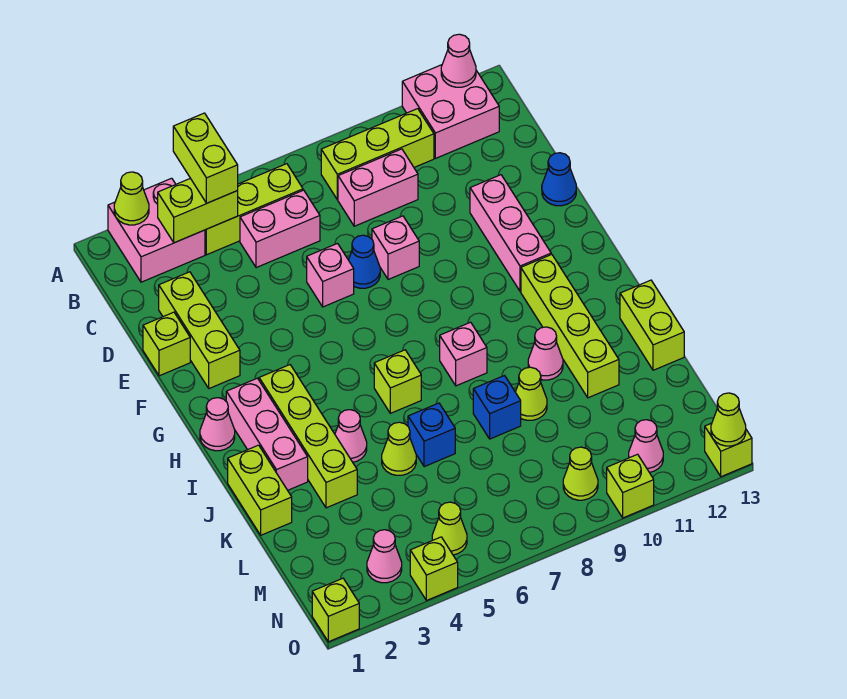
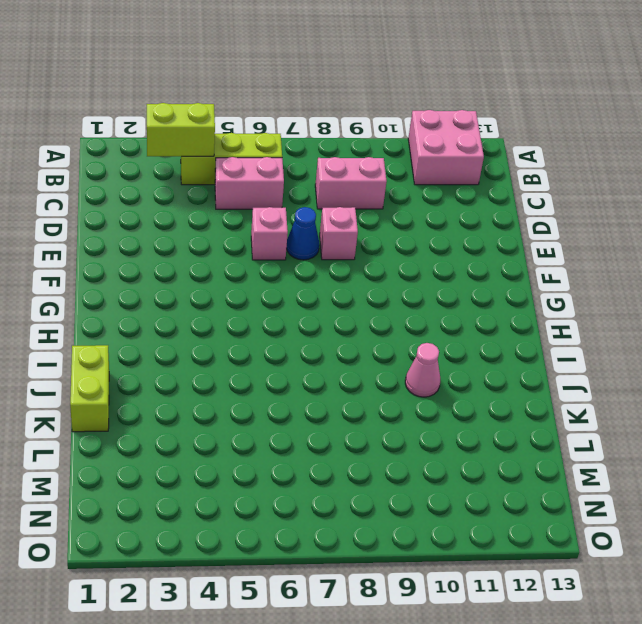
none -> pink 2x2 brick [108,178,205,282]
none -> lime 1x3 brick [321,109,434,200]
none -> lime 1x3 brick [159,272,240,388]
none -> lime 1x1 brick [143,312,190,376]

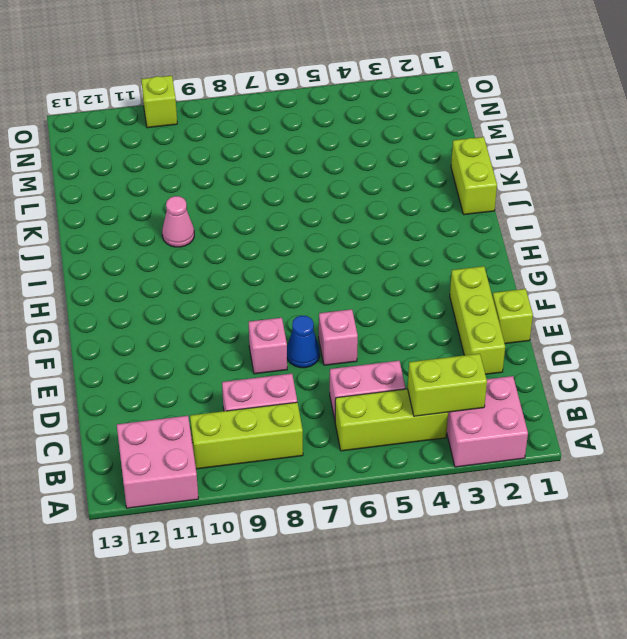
none -> pink 1x3 brick [470,175,551,291]
none -> blue 1x1 cone [542,153,576,206]
none -> pink 1x1 cone [200,398,235,451]
none -> pink 1x3 brick [226,378,308,490]

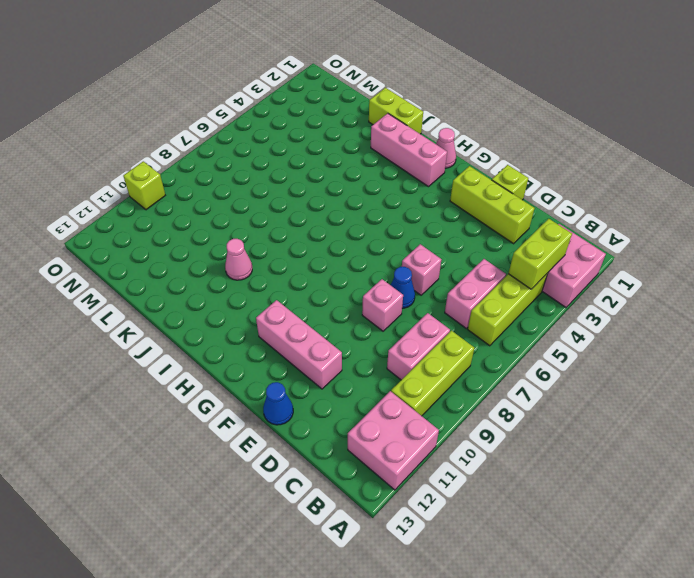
none -> lime 1x4 brick [259,365,357,508]
none -> lime 1x4 brick [521,254,619,398]
none -> lime 1x1 brick [374,350,421,413]
none -> pink 1x1 brick [440,322,487,386]

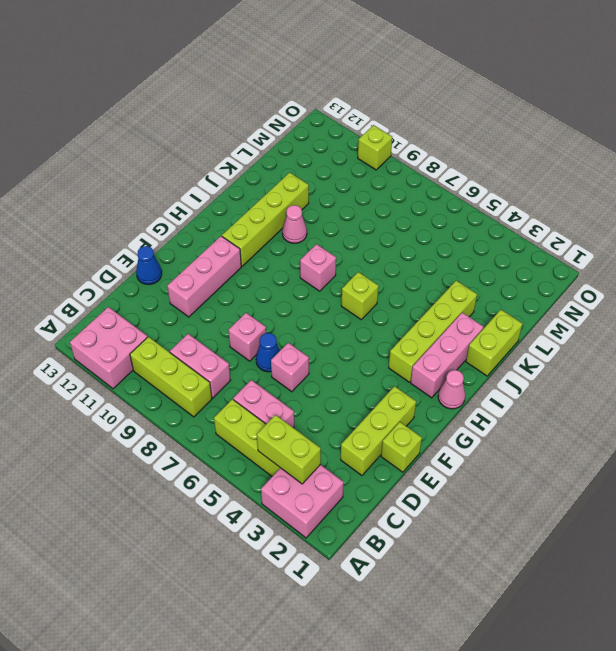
none -> pink 1x1 cone [335,410,367,462]
none -> lime 1x2 brick [620,280,684,370]
none -> lime 1x1 cone [382,422,416,475]
none -> blue 1x1 brick [408,403,455,467]

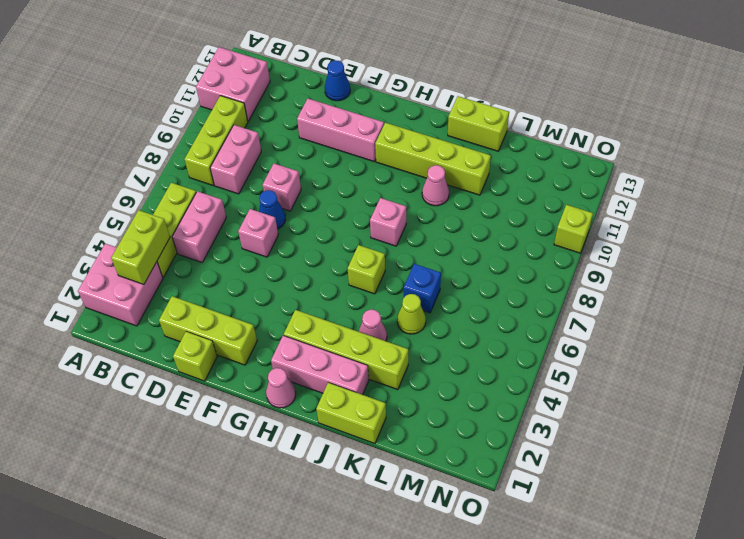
none -> blue 1x1 brick [473,376,521,439]
none -> lime 1x1 cone [516,367,547,420]
none -> pink 1x1 cone [367,530,402,583]
none -> lime 1x1 cone [432,502,467,555]

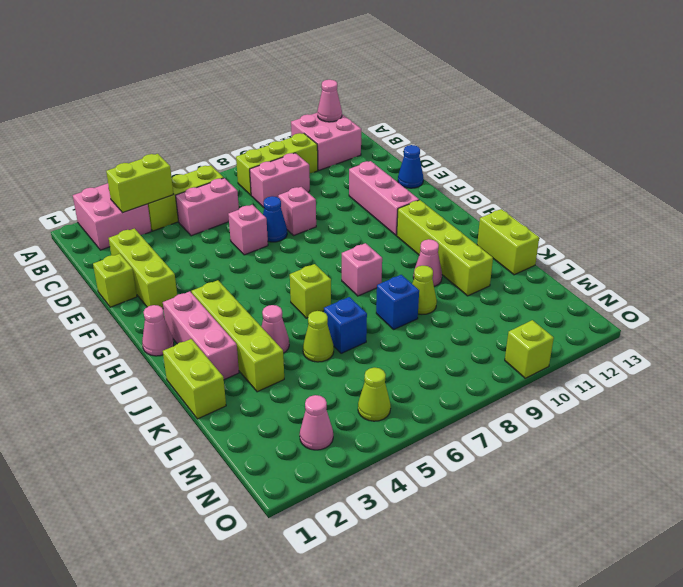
none -> lime 1x1 cone [563,447,598,500]
none -> pink 1x1 cone [629,420,663,472]
none -> lime 1x1 brick [312,578,359,642]
none -> lime 1x1 brick [410,537,458,601]

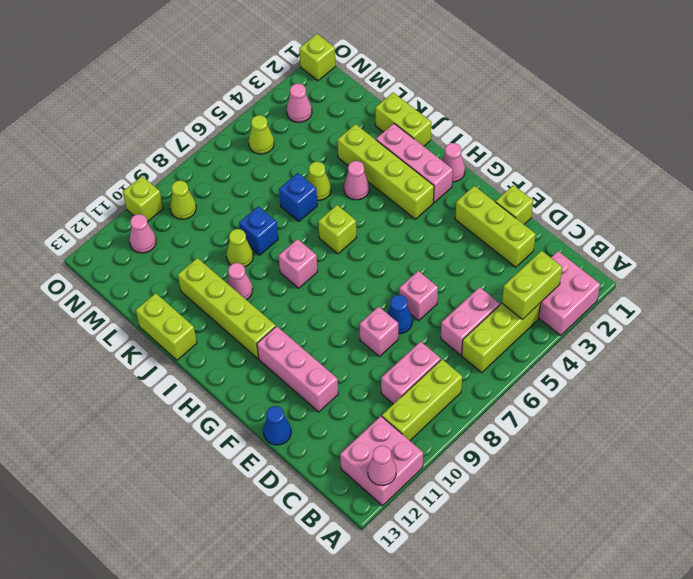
none -> lime 1x1 brick [410,537,458,601]
none -> lime 1x1 brick [705,423,752,477]
none -> lime 1x1 cone [114,172,149,225]
none -> lime 1x1 cone [711,393,746,446]

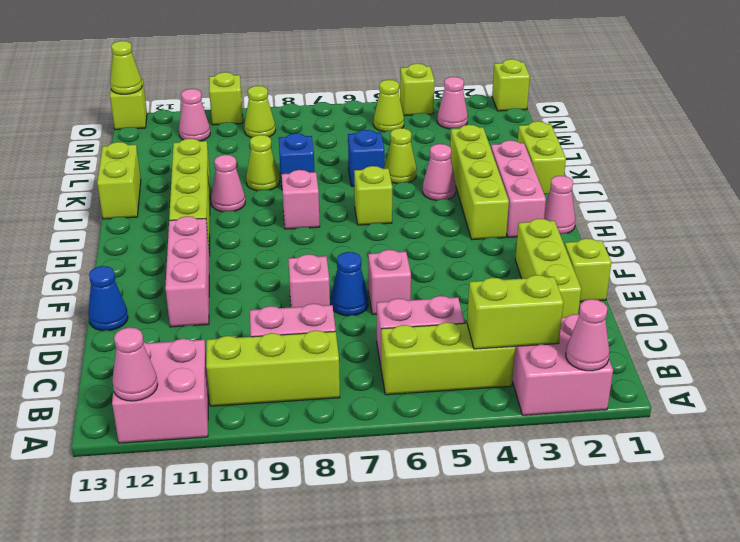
pink 1x1 cone [566,299,610,371] -> lime 1x1 cone [114,172,149,225]
none -> lime 1x2 brick [173,113,238,203]

